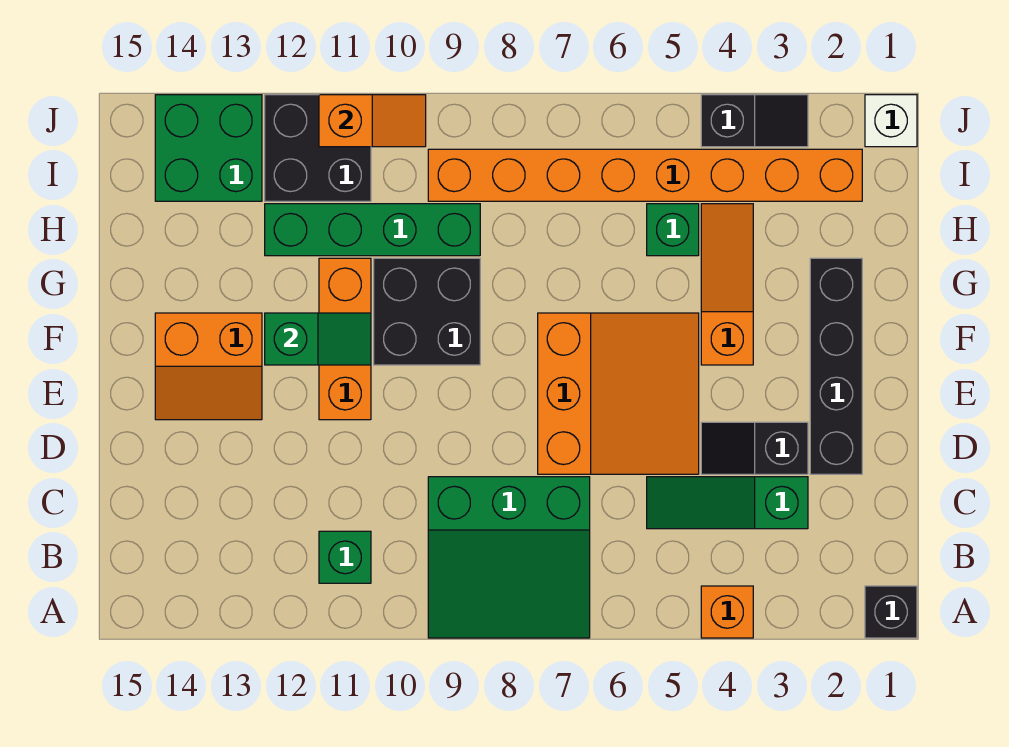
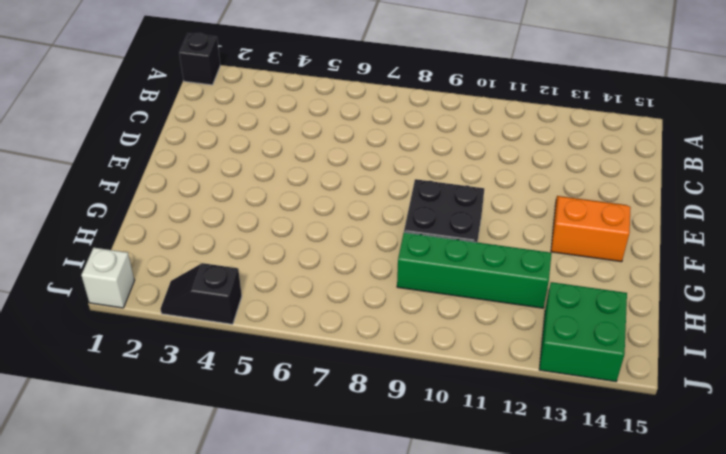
none -> orange 1x1 brick [701,586,753,638]
none -> green 3x3 slope [428,477,590,638]
none -> green 1x1 brick [319,531,371,583]

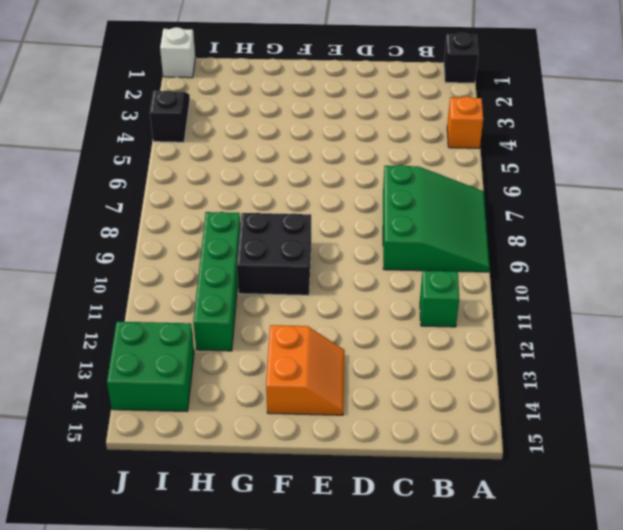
none -> green 1x3 slope [647,477,808,529]
none -> black 1x4 brick [810,258,862,474]
none -> black 1x2 slope [701,422,808,474]

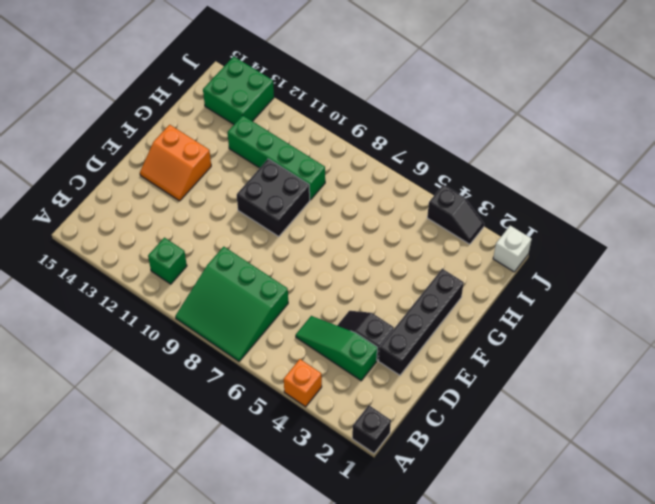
none -> orange 3x3 slope [538,313,699,474]
none -> orange 1x3 brick [319,258,371,420]
none -> orange 1x3 slope [701,204,753,365]

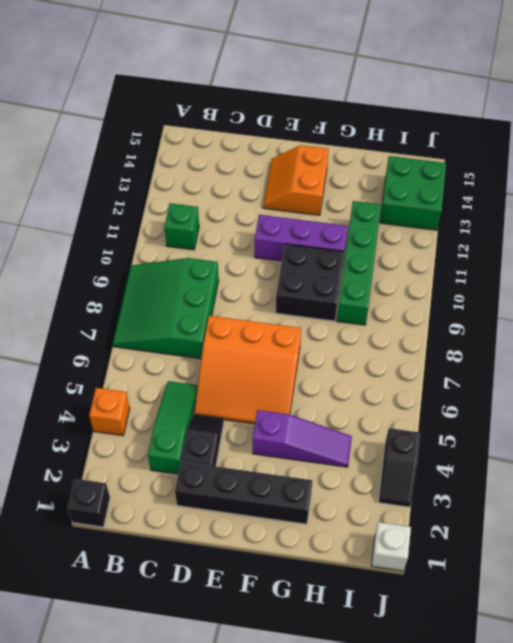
purple 1x3 brick [255,215,348,261] -> orange 1x3 brick [319,258,371,420]
purple 1x3 slope [252,410,352,467] -> orange 1x3 slope [701,204,753,365]
none -> green 1x1 brick [647,204,699,256]
none -> orange 1x8 brick [428,149,862,201]
none -> black 2x2 brick [265,95,371,201]

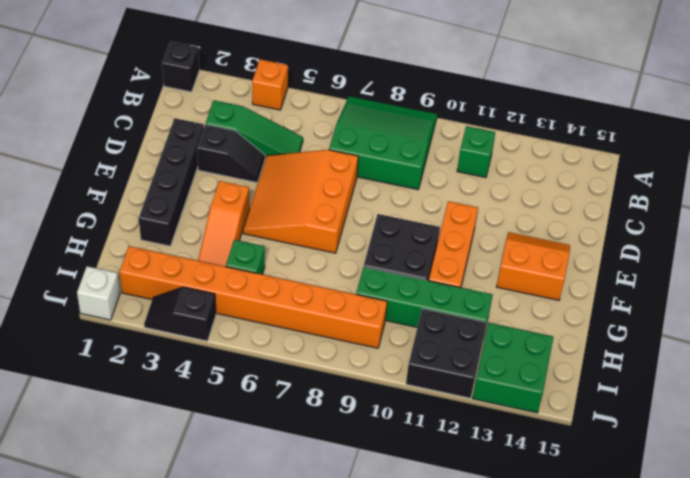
none -> green 1x2 slope [265,313,371,365]
none -> orange 1x2 slope [319,95,426,147]

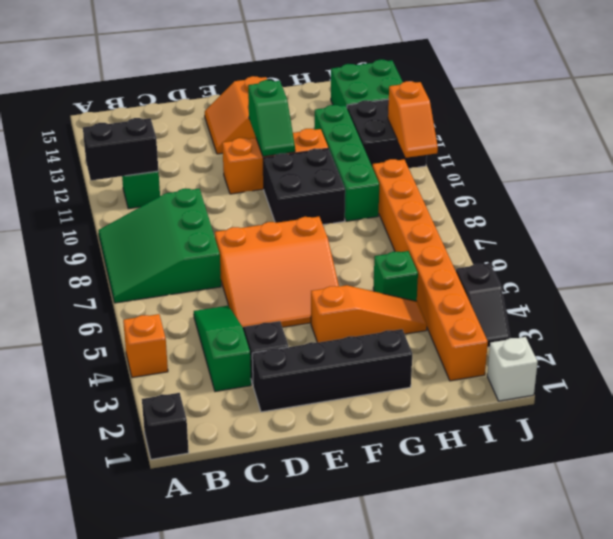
black 1x2 brick [83,118,158,180] -> none

